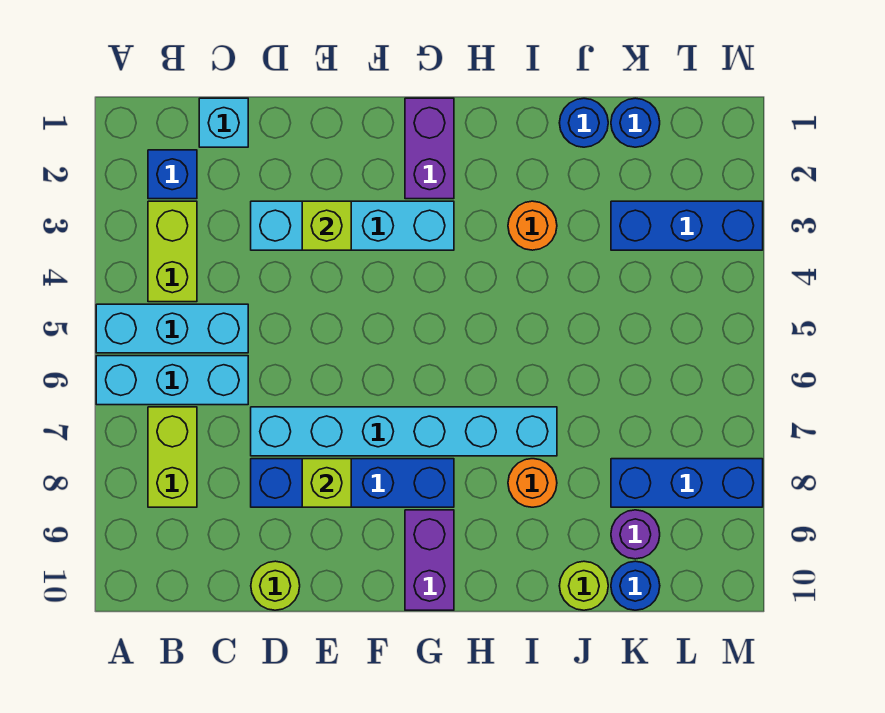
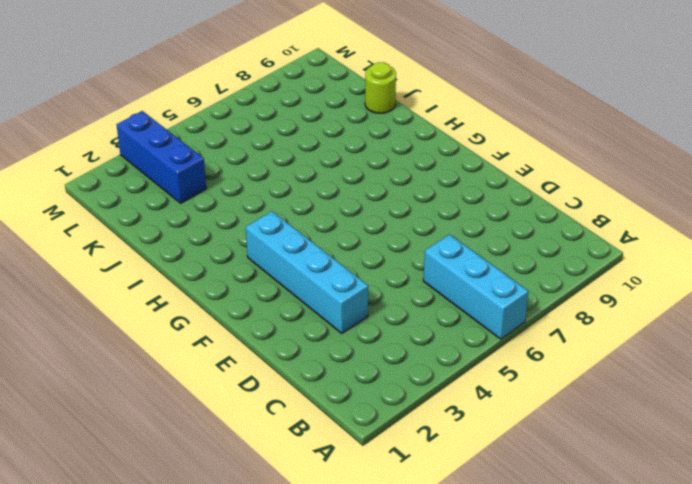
none -> cyan 1x3 brick [96,304,248,353]
none -> blue 1x1 brick [148,150,197,199]
none -> lime 1x2 brick [148,201,197,302]

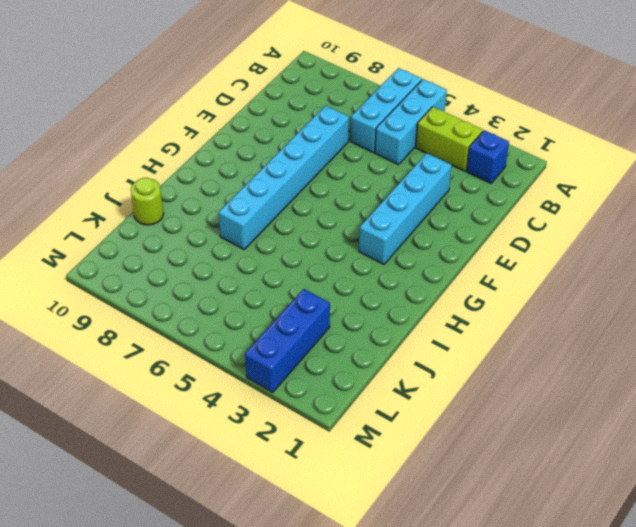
none -> lime 1x2 brick [148,407,197,507]
none -> cyan 1x1 brick [199,98,248,147]
none -> blue 1x4 brick [251,459,454,507]

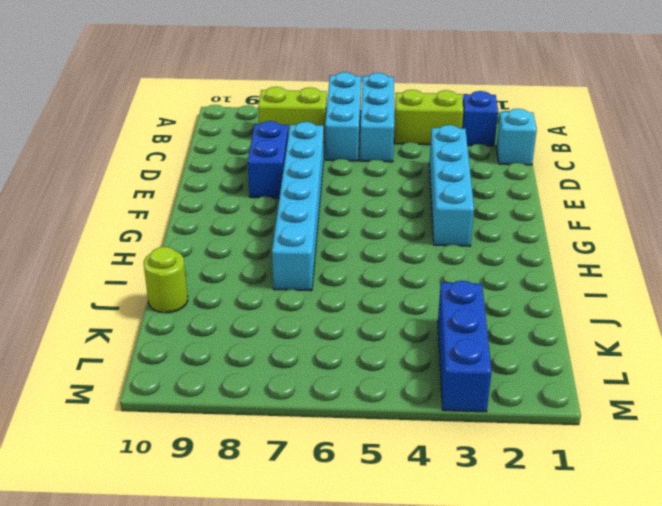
blue 1x2 brick [248,121,288,198] -> blue 1x4 brick [251,459,454,507]
none -> lime 1x1 round brick [251,561,300,610]
none -> purple 1x2 brick [405,98,454,199]
none -> purple 1x2 brick [405,510,454,610]

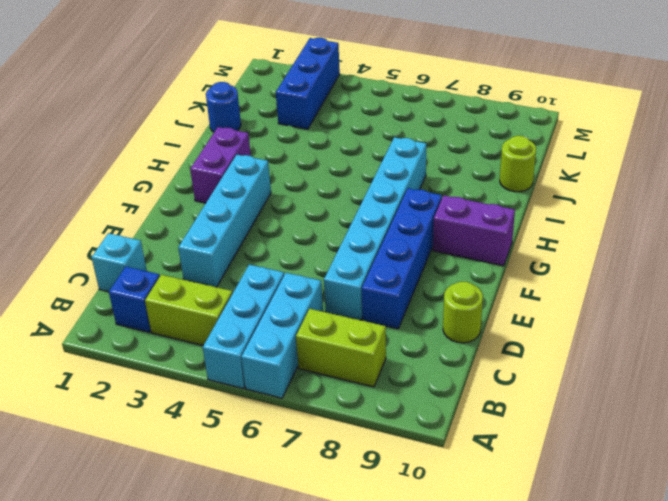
purple 1x2 brick [190,127,251,203] -> purple 1x2 brick turned to [405,98,454,199]
none -> orange 1x1 round brick [508,201,557,250]
none -> orange 1x1 round brick [508,459,557,507]
none -> blue 1x1 round brick [611,98,660,147]

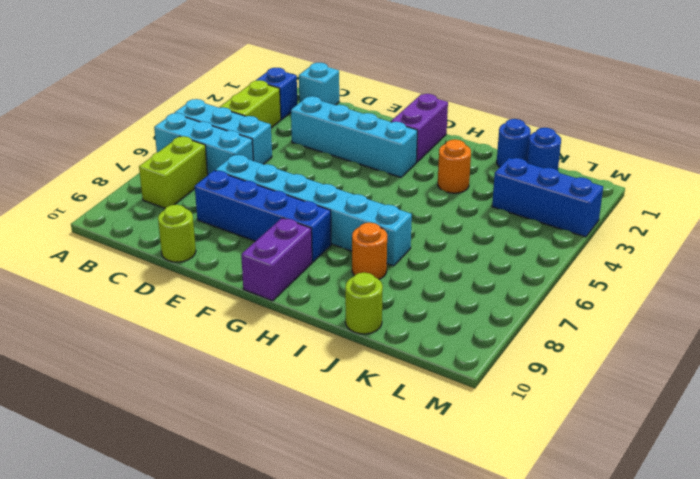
none -> blue 1x3 brick [611,459,763,507]
none -> purple 1x1 round brick [611,510,660,559]
none -> blue 1x1 round brick [611,561,660,610]

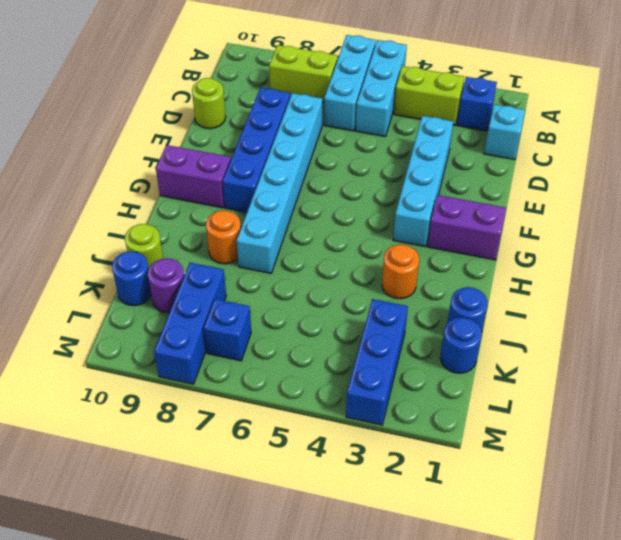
blue 1x1 brick [204,299,251,361] -> none
none -> lime 1x1 brick [302,201,351,250]
none -> lime 1x1 brick [302,459,351,507]

